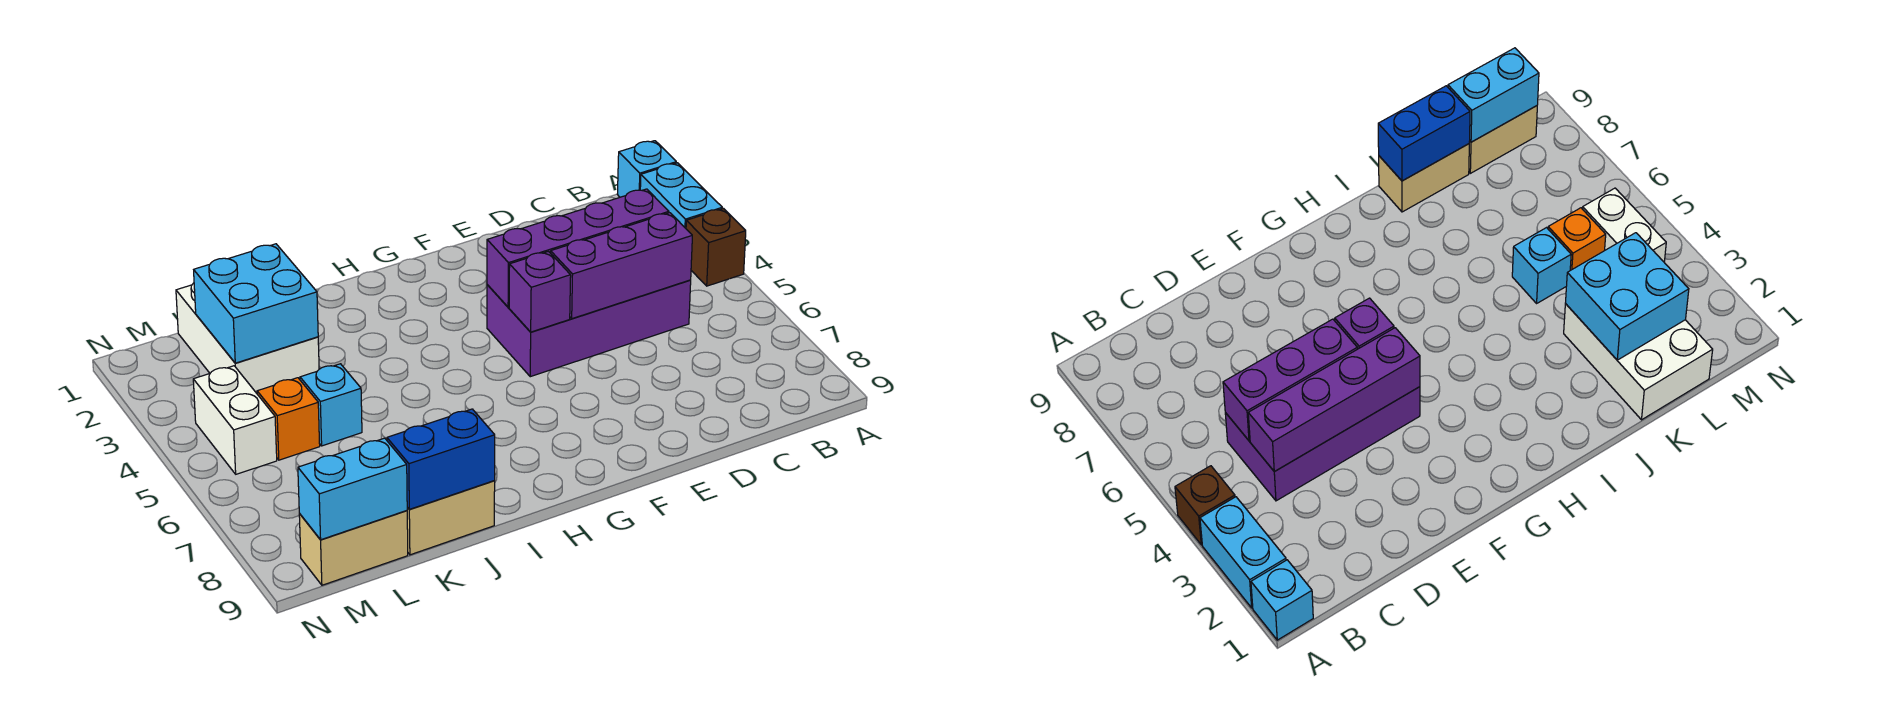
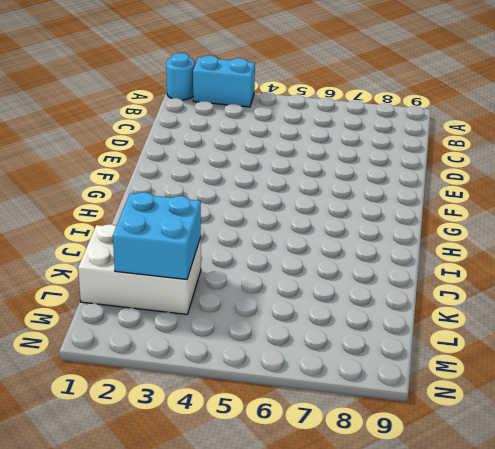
cyan 1x1 round brick [166,53,194,100] -> cyan 1x1 brick [617,141,676,197]
none -> brown 1x1 brick [686,209,746,286]
none -> purple 2x4 brick [487,280,691,377]
none -> tan 1x2 brick [407,481,495,555]

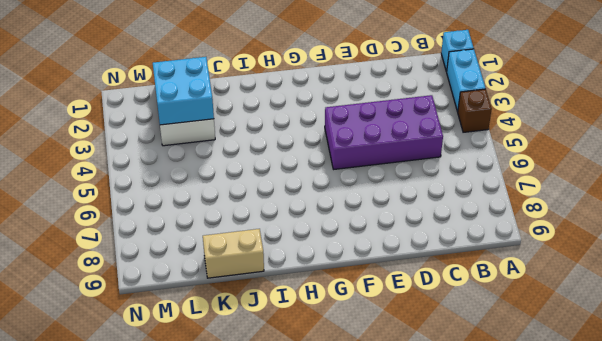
none -> cyan 1x1 brick [300,364,362,446]
none -> orange 1x1 brick [257,378,320,460]
none -> tan 1x2 brick [299,511,408,585]

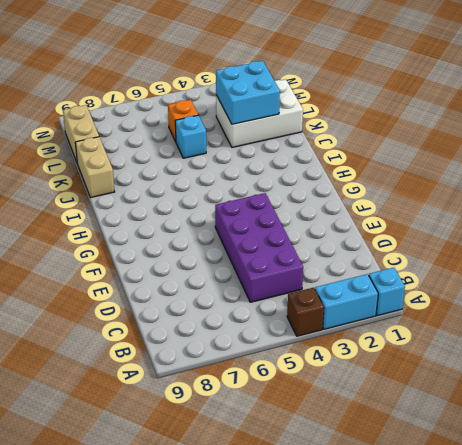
none -> white 1x2 brick [193,366,277,474]
none -> purple 1x4 brick [487,189,669,307]
none -> purple 1x3 brick [551,213,692,319]

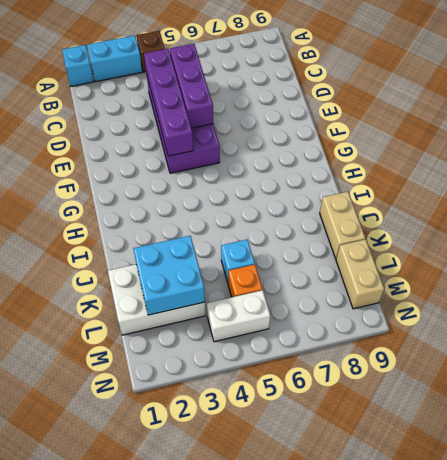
none -> purple 1x1 brick [509,252,571,332]
none -> blue 1x2 brick [387,409,495,509]
none -> cyan 1x2 brick [298,438,407,540]

